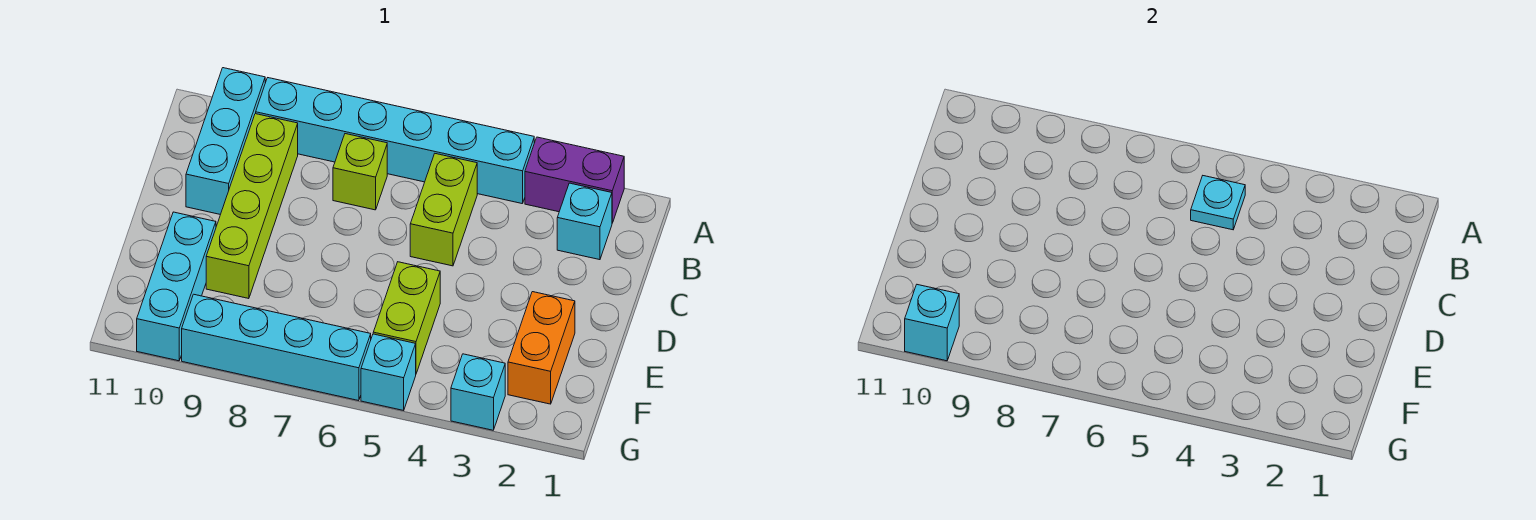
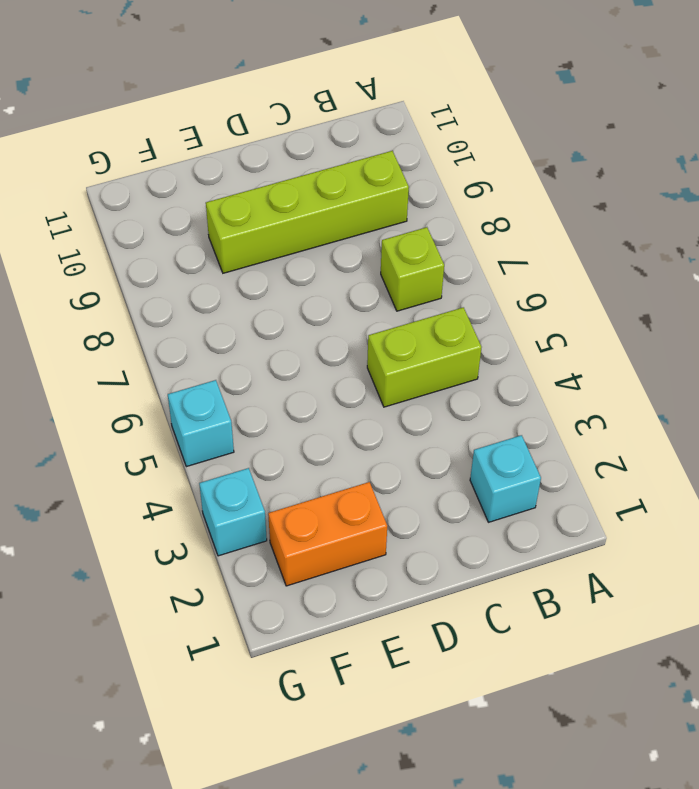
none -> purple 1x2 brick [525,137,624,223]
none -> cyan 1x6 brick [256,78,534,204]
none -> cyan 1x3 brick [186,68,265,215]

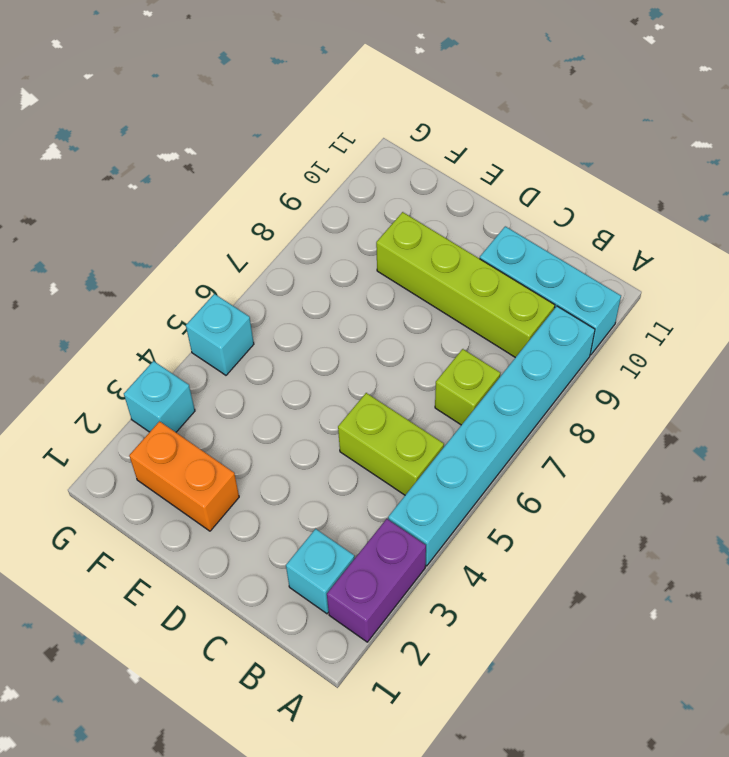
none -> lime 1x2 brick [373,262,440,373]
none -> cyan 1x3 brick [137,212,216,361]
none -> cyan 1x4 brick [182,294,371,401]

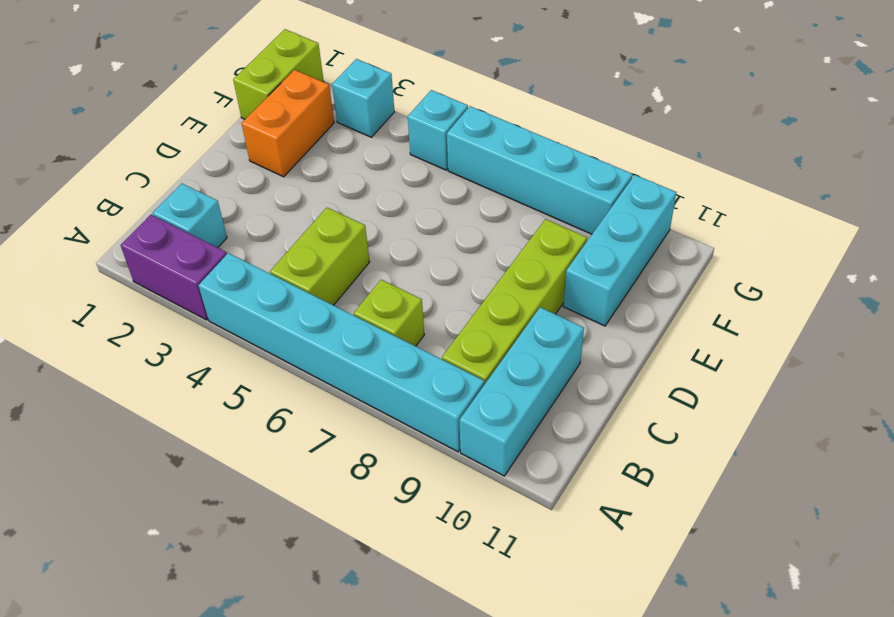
lime 1x2 brick [233,29,324,119] -> lime 1x2 brick moved to [373,262,440,373]
none -> cyan 1x1 plate [1191,176,1245,230]
none -> cyan 1x1 brick [905,285,959,361]

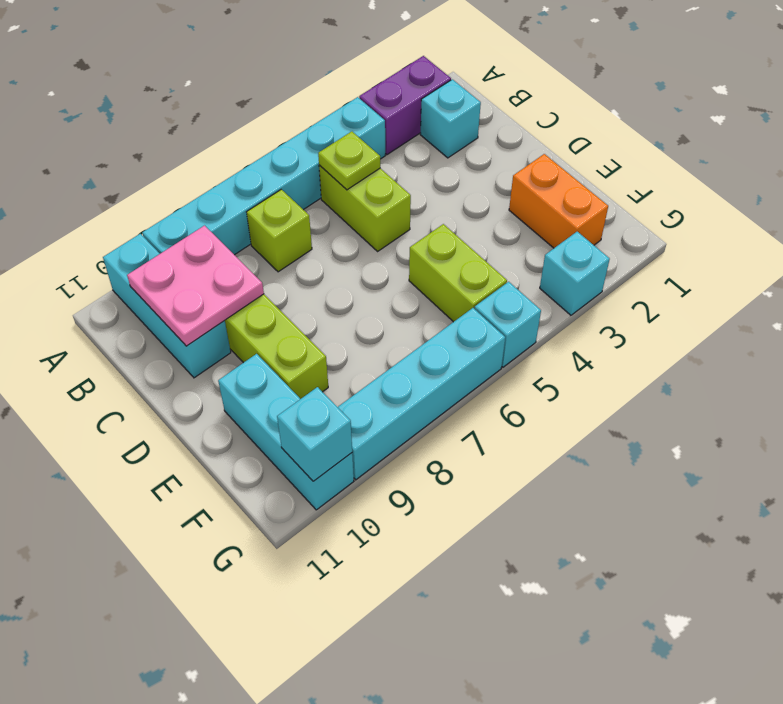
lime 1x1 plate [318,131,380,190] -> cyan 1x1 plate [1191,176,1245,230]
pink 2x2 plate [127,226,264,346] -> none

